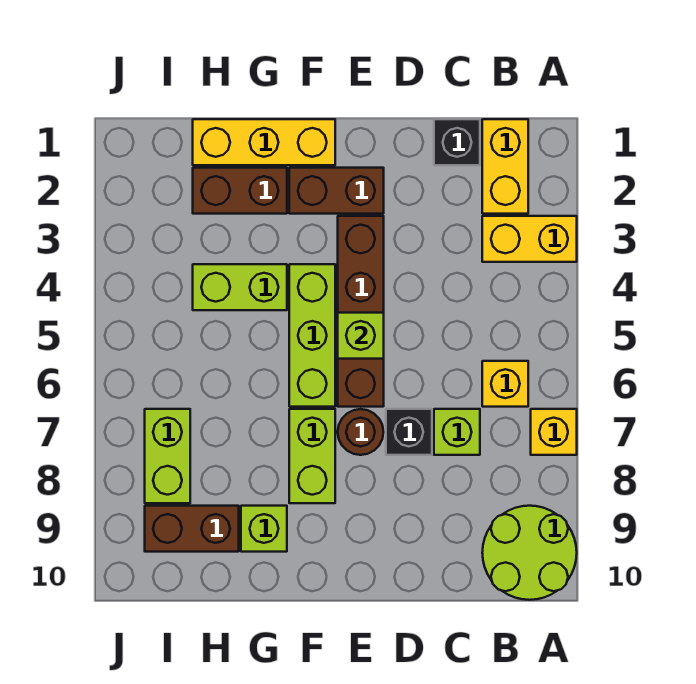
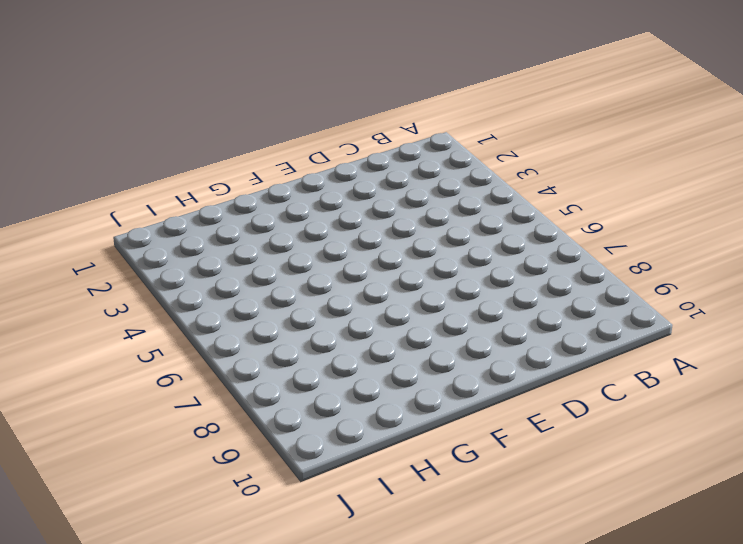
none -> yellow 1x2 brick [482,216,577,262]
none -> yellow 1x1 brick [531,409,577,455]
none -> lime 2x2 round brick [482,506,577,600]

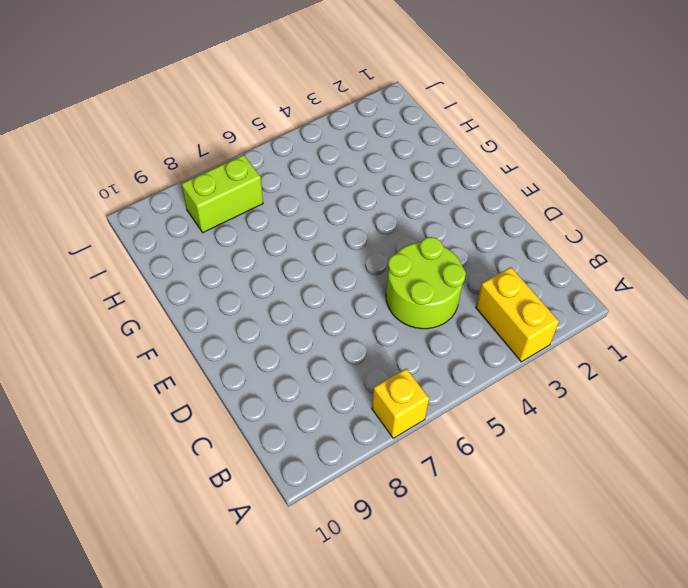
lime 2x2 round brick [386,237,466,329] -> lime 2x2 round brick moved to [482,506,577,600]
none -> yellow 1x2 brick [482,119,528,214]
none -> yellow 1x1 brick [482,361,528,407]
none -> black 1x1 brick [434,119,480,165]

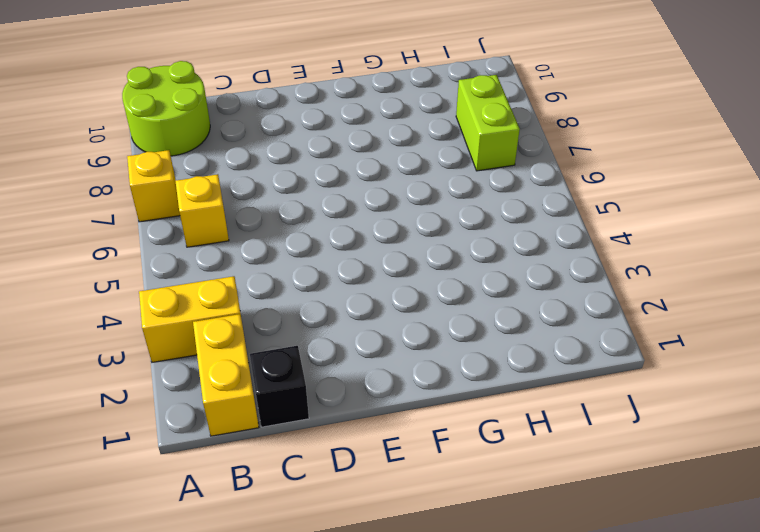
none -> lime 1x1 brick [434,409,480,455]
none -> black 1x1 brick [386,409,432,455]
none -> brown 1x2 brick [289,168,384,214]

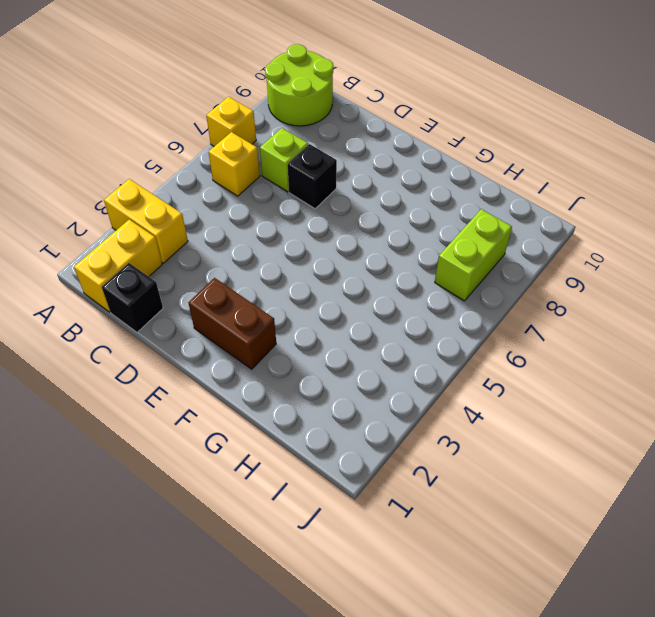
none -> brown 1x4 brick [338,216,384,407]
none -> brown 1x1 round brick [338,409,384,455]
none -> yellow 1x3 brick [193,119,335,165]

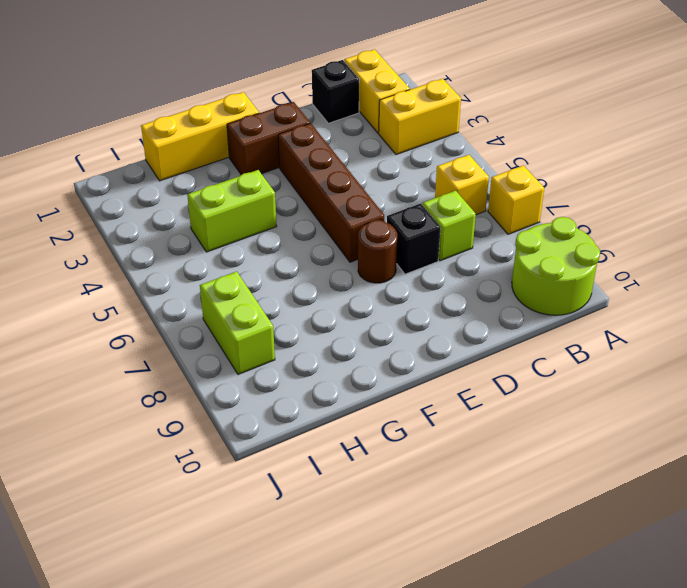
none -> lime 1x3 brick [289,264,335,407]
none -> lime 1x2 brick [289,409,335,503]
none -> brown 1x2 brick [193,168,287,214]

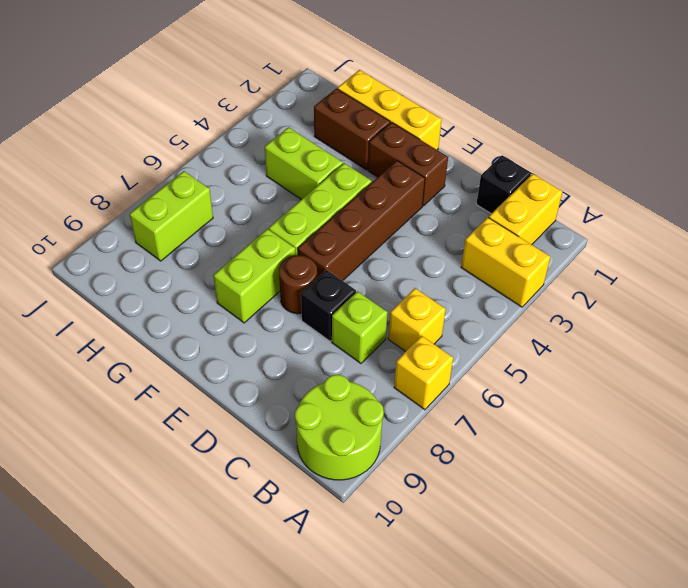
none -> lime 1x1 brick [241,506,287,552]
none -> brown 1x2 brick [145,506,239,552]
none -> lime 1x1 brick [338,313,384,359]

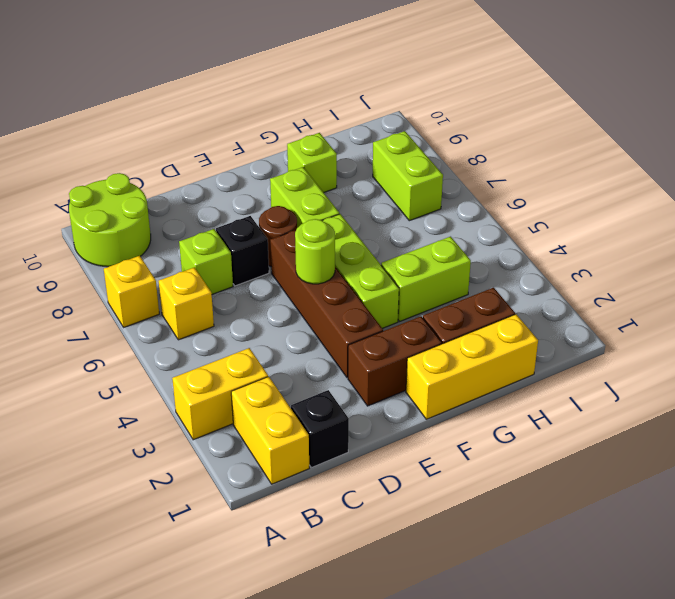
lime 1x1 round brick [295,219,335,284] -> lime 1x1 brick [338,313,384,359]
none -> brown 1x2 brick [145,506,239,552]

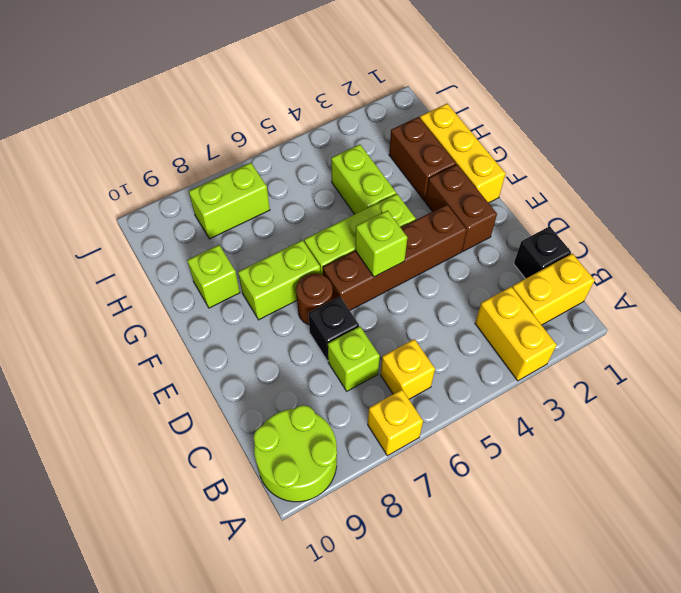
none -> brown 1x2 brick [145,506,239,552]

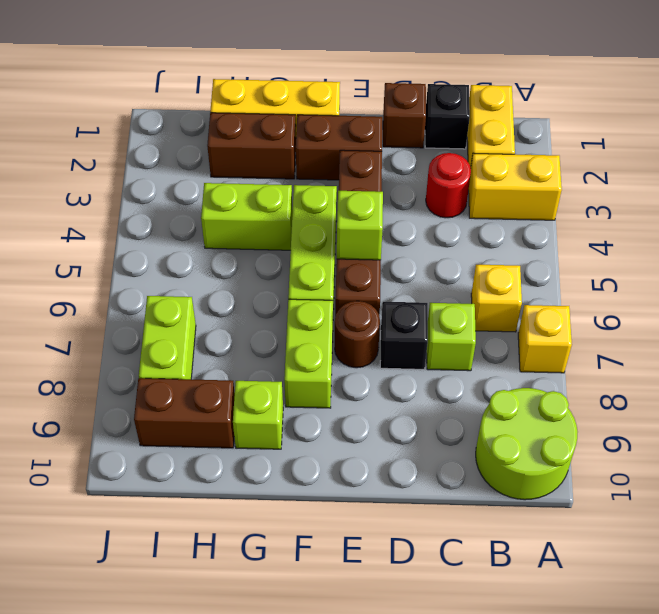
red 1x1 round brick [426,153,471,218] -> none
brown 1x1 brick [383,83,426,148] -> none

